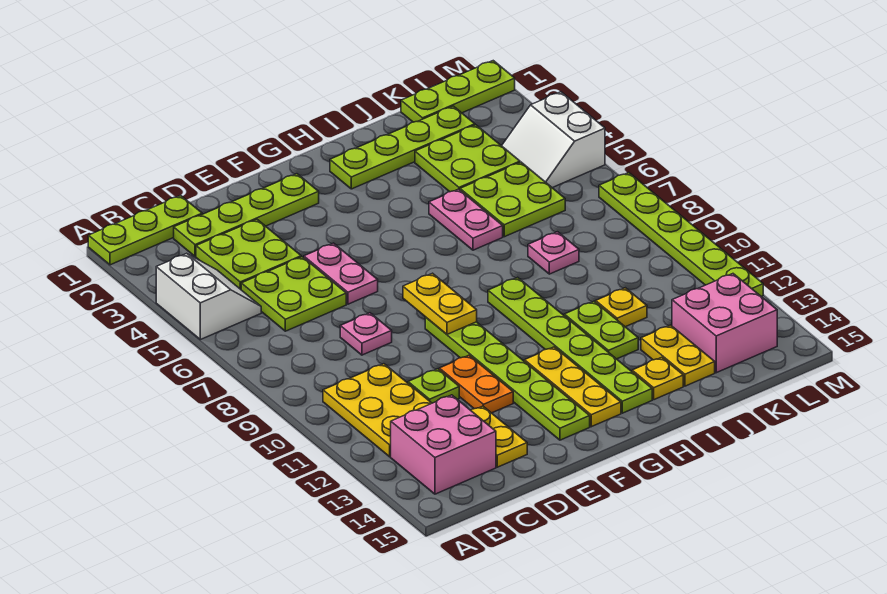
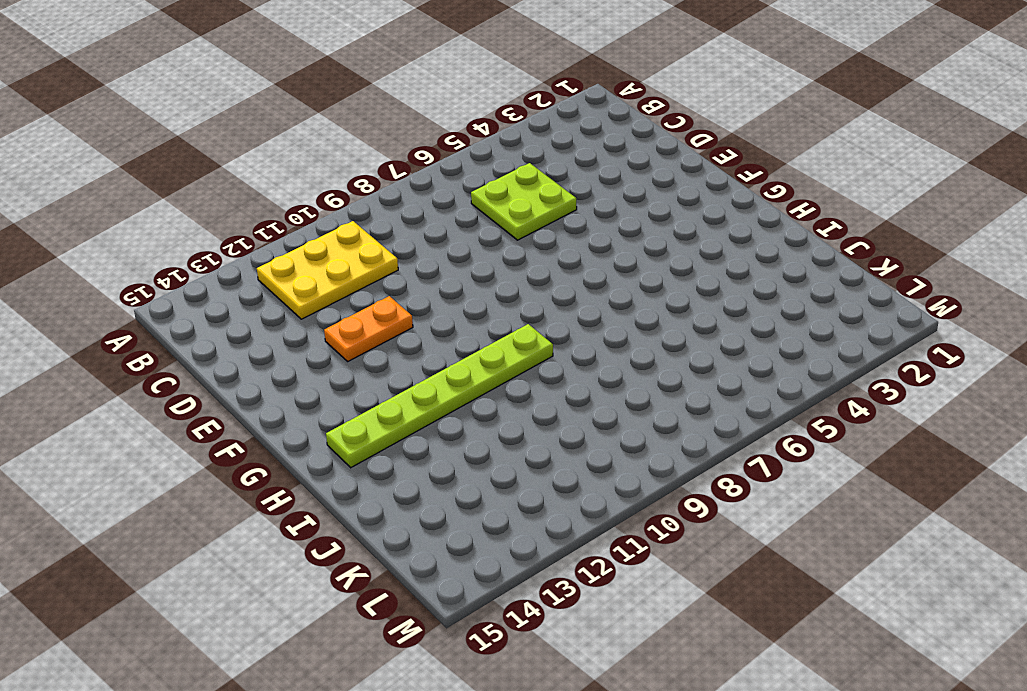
none -> lime 1x3 plate [88,195,202,265]
none -> white 2x2 slope [156,253,261,340]
none -> pink 2x2 brick [391,395,496,494]

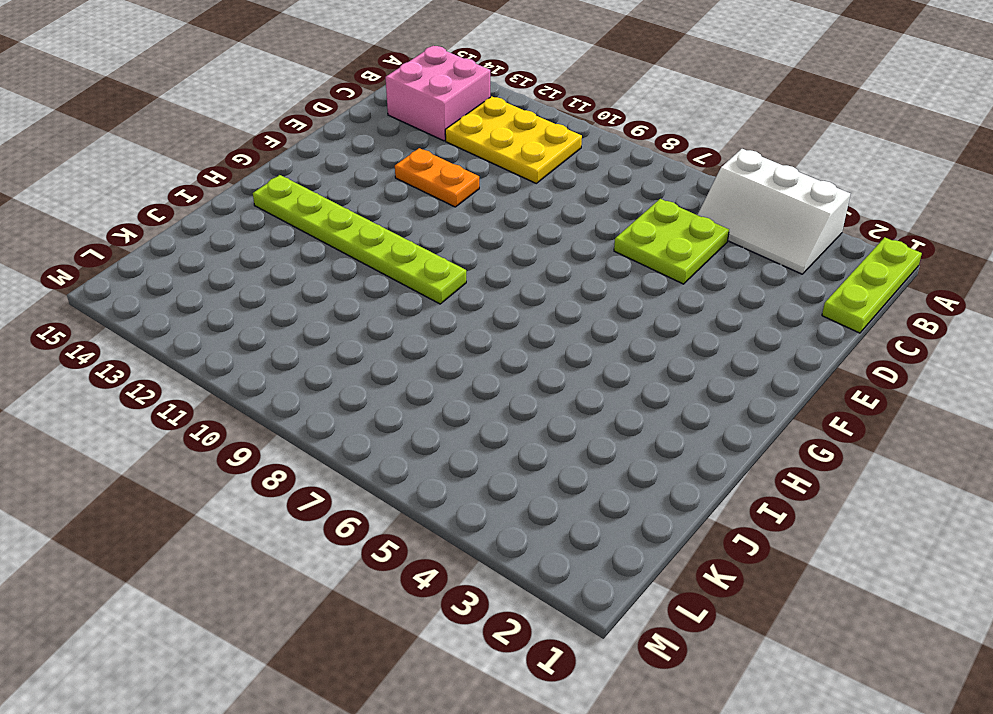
white 2x3 slope [698,149,850,274] -> white 2x2 slope [156,253,261,340]
none -> lime 1x4 plate [174,174,319,257]
none -> lime 2x2 plate [196,220,301,289]
none -> pink 1x1 plate [340,313,392,355]

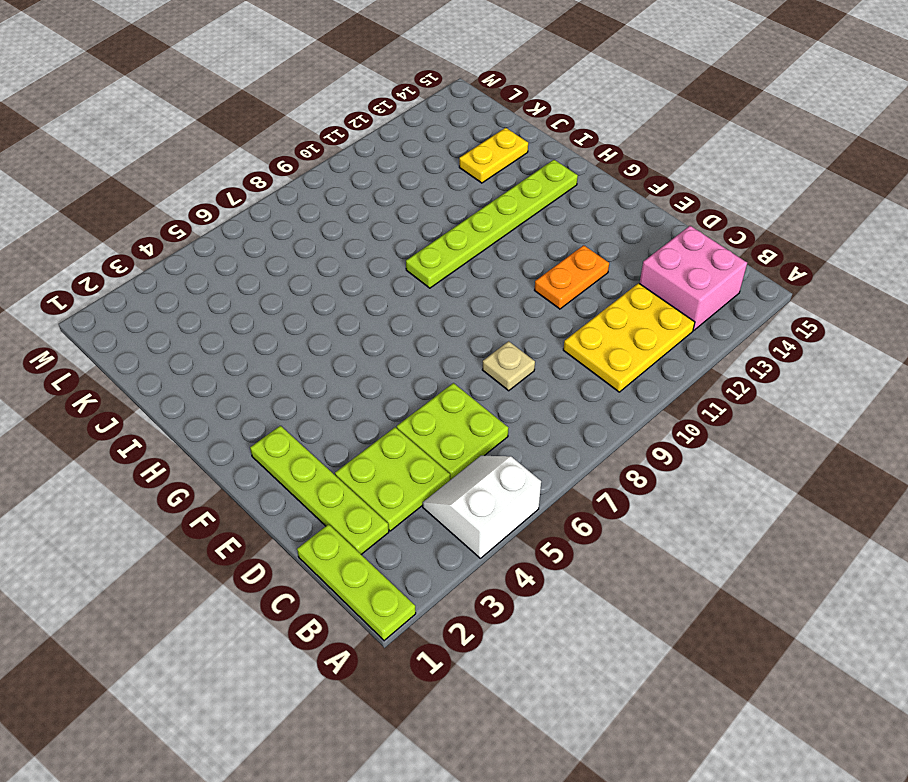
tan 1x1 plate [482,341,535,391] -> pink 1x1 plate [340,313,392,355]
none -> lime 1x1 plate [408,369,459,403]
none -> yellow 1x2 plate [471,406,527,467]
none -> pink 1x2 plate [304,243,378,304]

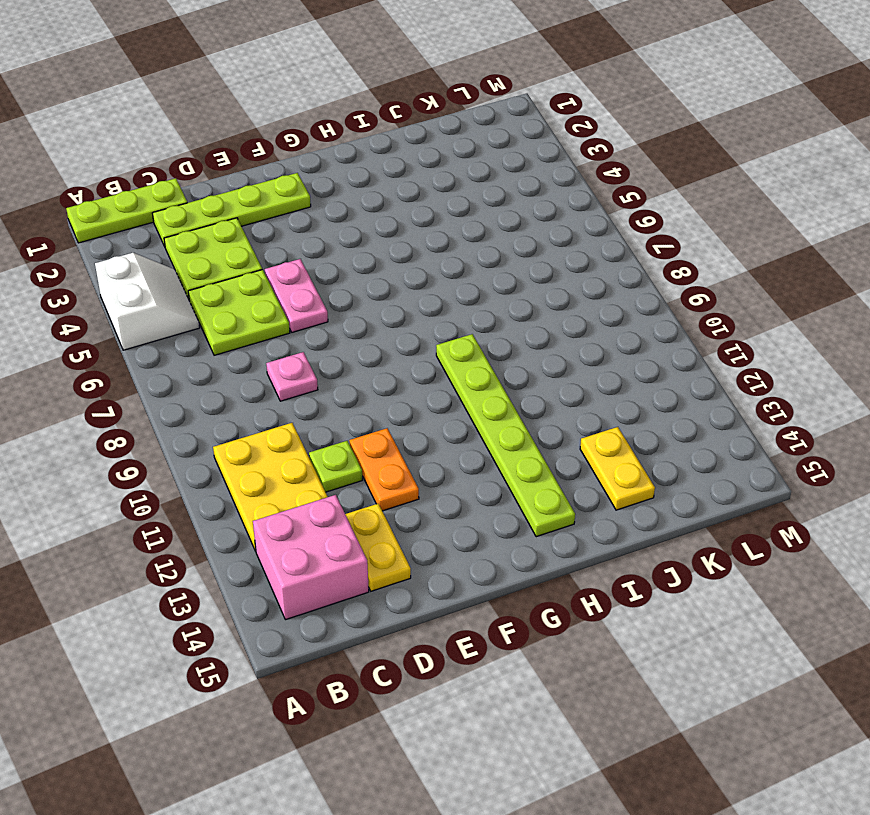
none -> lime 1x6 plate [425,317,590,440]
none -> yellow 1x3 plate [524,347,621,427]
none -> lime 1x4 plate [330,106,475,189]

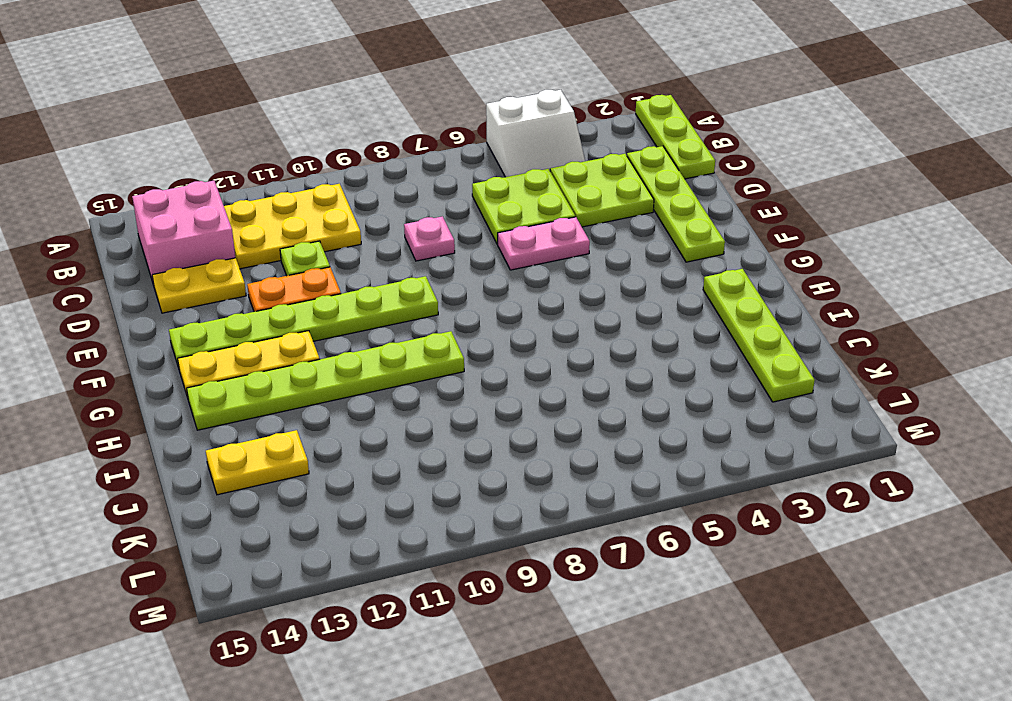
none -> pink 1x2 plate [429,189,503,250]
none -> lime 1x2 plate [564,301,638,359]
none -> yellow 1x1 plate [632,357,683,400]

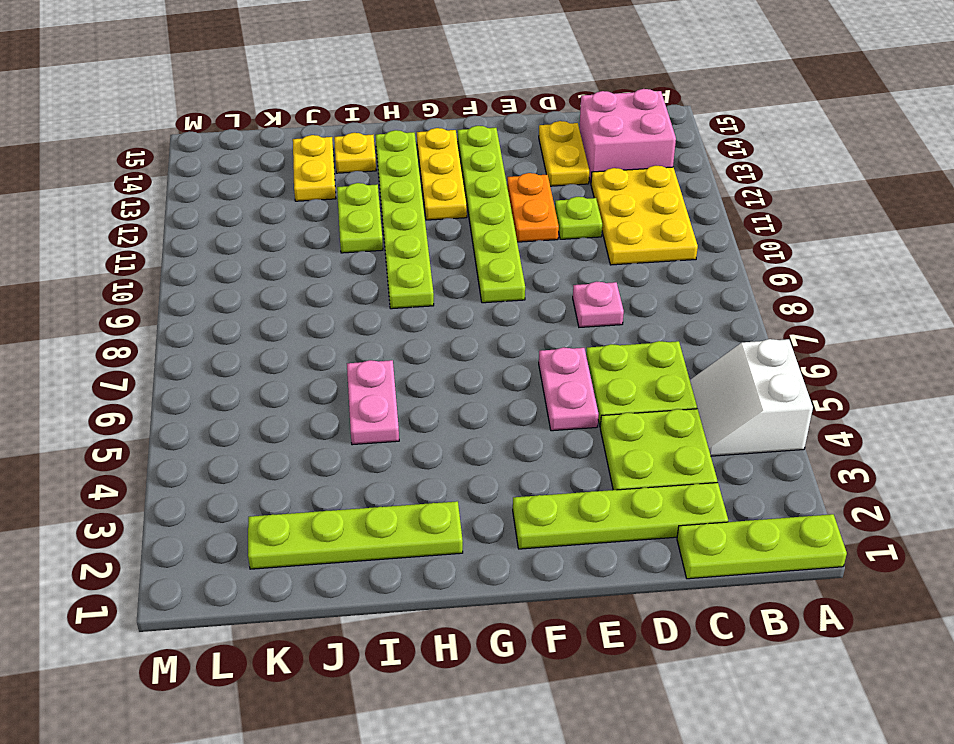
none -> lime 2x2 plate [415,125,520,192]
none -> lime 2x2 plate [460,162,565,237]
none -> pink 1x1 plate [528,232,579,274]

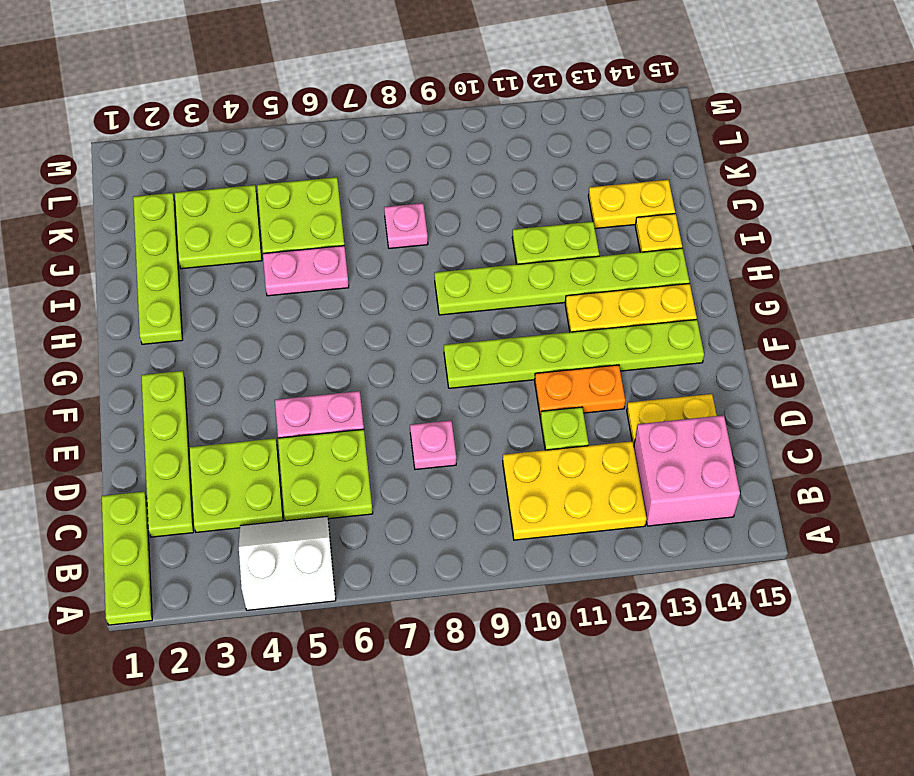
none -> yellow 1x1 plate [596,288,647,327]
none -> lime 1x3 plate [401,61,515,122]
none -> pink 2x2 brick [672,274,777,373]

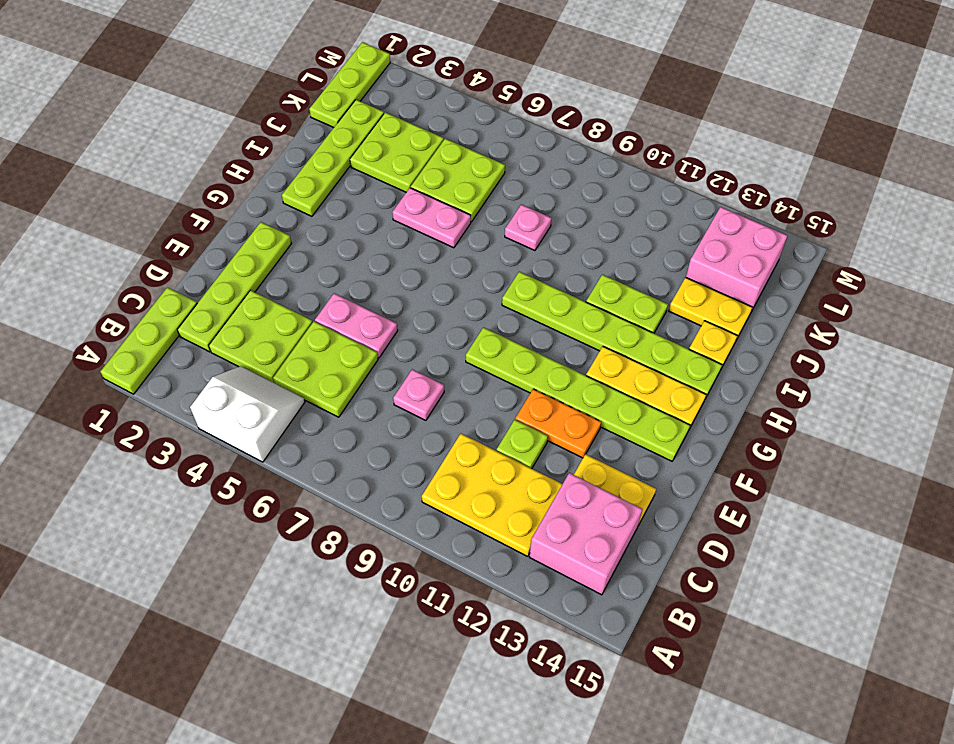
none -> yellow 1x1 plate [596,288,647,327]
none -> white 2x2 slope [502,92,605,188]
none -> lime 1x6 plate [599,173,763,297]

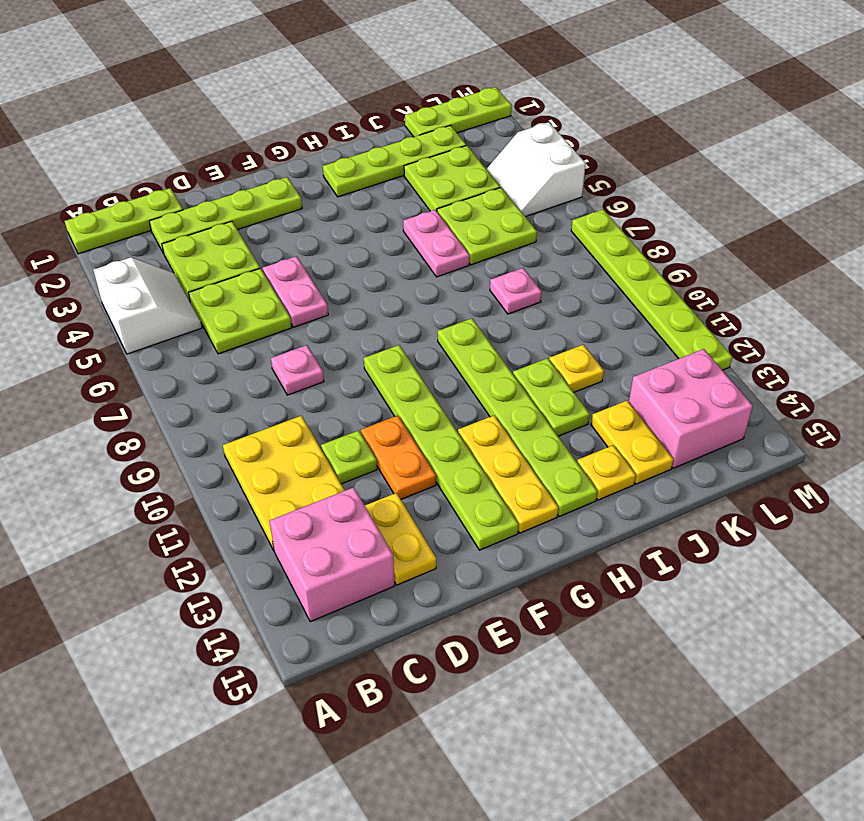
none -> yellow 1x2 plate [403,273,477,334]

